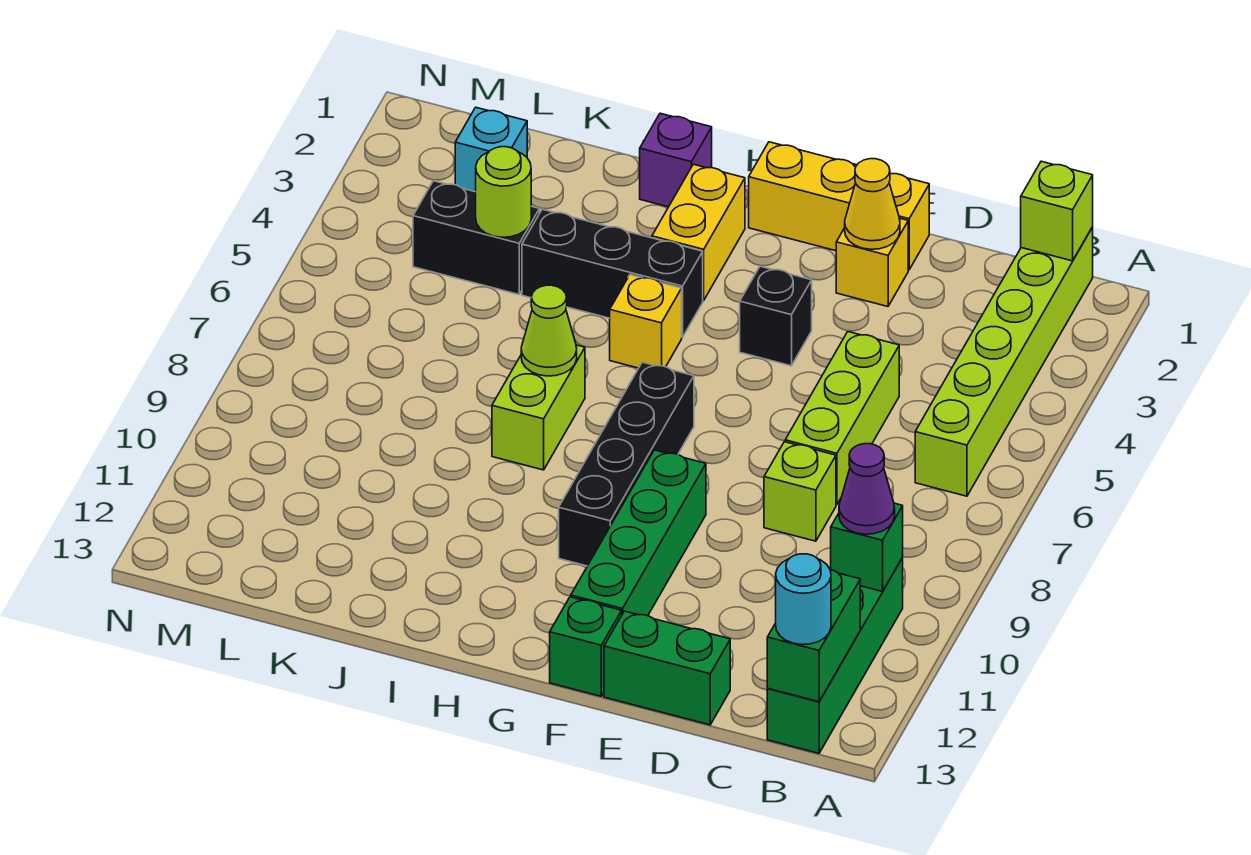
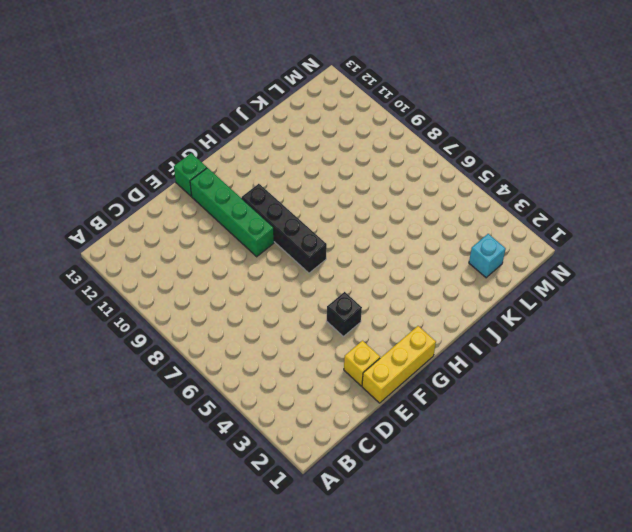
none -> lime 1x6 brick [915,227,1093,496]
none -> green 1x4 brick [767,557,903,753]
none -> lime 1x3 brick [785,332,899,504]

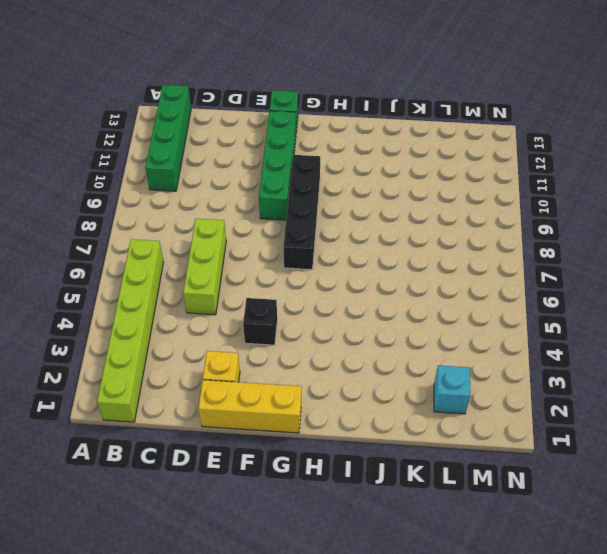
none -> lime 1x1 brick [764,442,836,541]
none -> green 1x2 brick [604,611,730,725]
none -> yellow 1x2 brick [652,164,745,301]

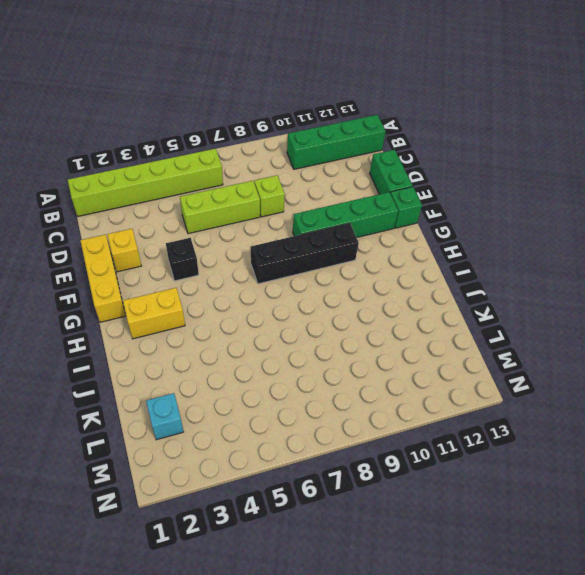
none -> black 1x3 brick [522,209,703,337]
none -> yellow 1x1 brick [610,275,682,368]
none -> purple 1x1 brick [640,113,712,207]

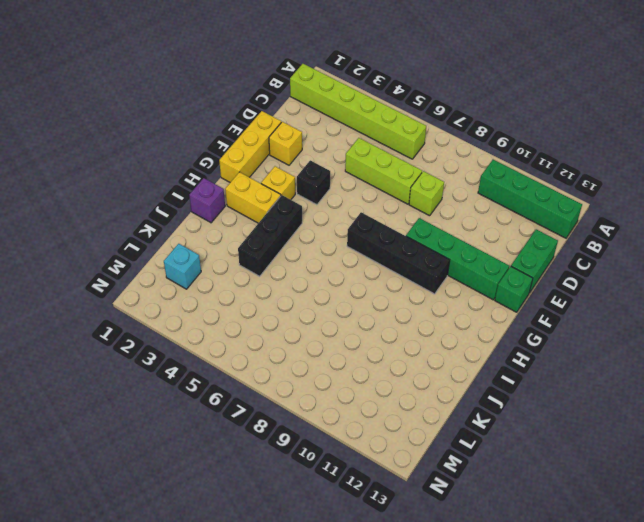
yellow 1x1 brick [261,166,295,200] -> yellow 1x1 brick moved to [610,275,682,368]
none -> lime 1x2 brick [492,345,585,470]
none -> black 1x2 brick [413,181,539,294]
none -> lime 1x1 brick [1021,161,1093,261]

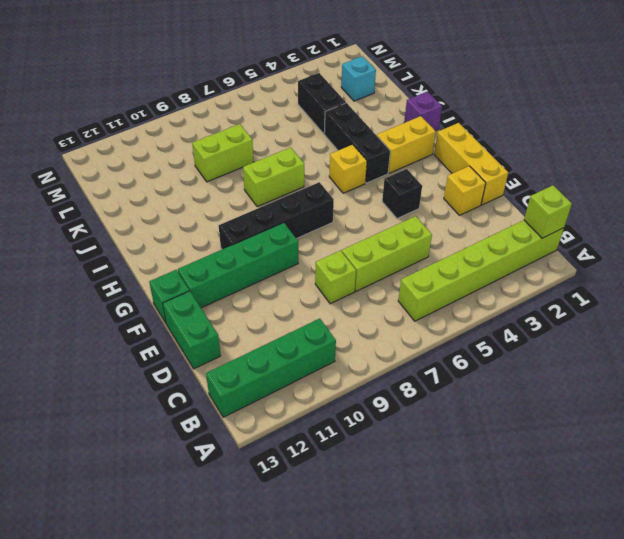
lime 1x2 brick [192,124,254,182] -> none
none -> green 1x1 brick [831,503,903,592]
none -> green 1x2 brick [767,570,860,702]
none -> yellow 1x1 cone [845,159,900,249]

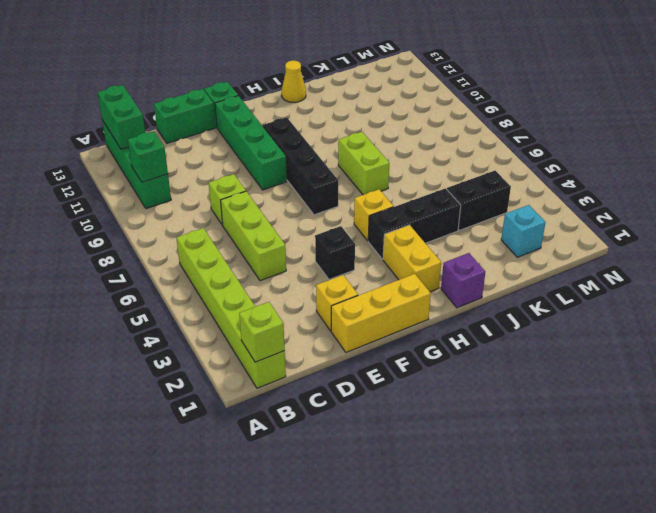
yellow 1x1 cone [282,60,306,102] -> yellow 1x1 cone moved to [845,159,900,249]
none -> lime 1x1 cone [521,285,577,376]
none -> lime 1x1 round brick [476,147,531,237]
none -> purple 1x1 cone [839,444,895,534]

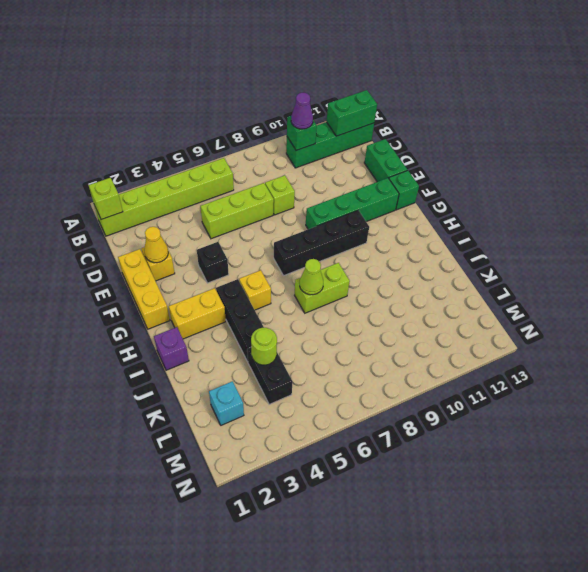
none -> cyan 1x1 round brick [776,554,831,645]

